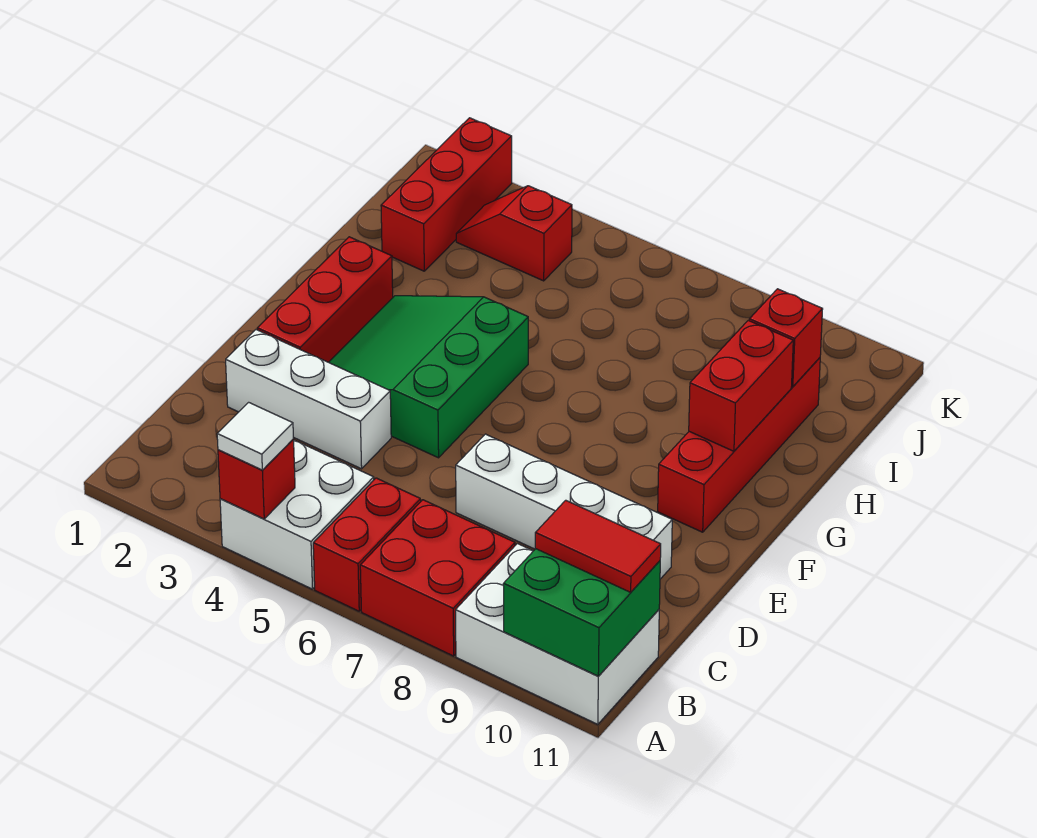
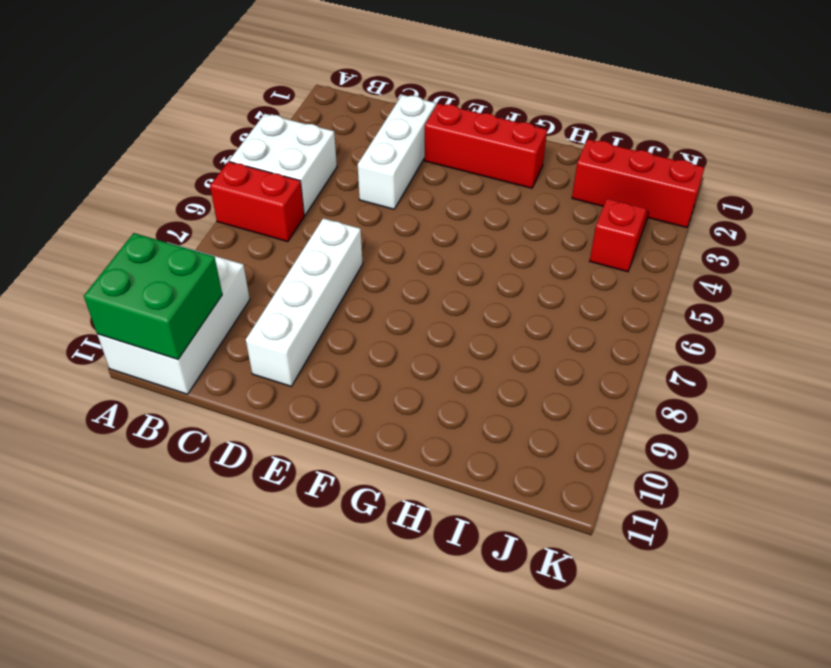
none -> red 2x2 brick [360,500,515,656]
none -> green 3x3 slope [329,296,528,458]
none -> red 1x4 brick [658,358,820,532]

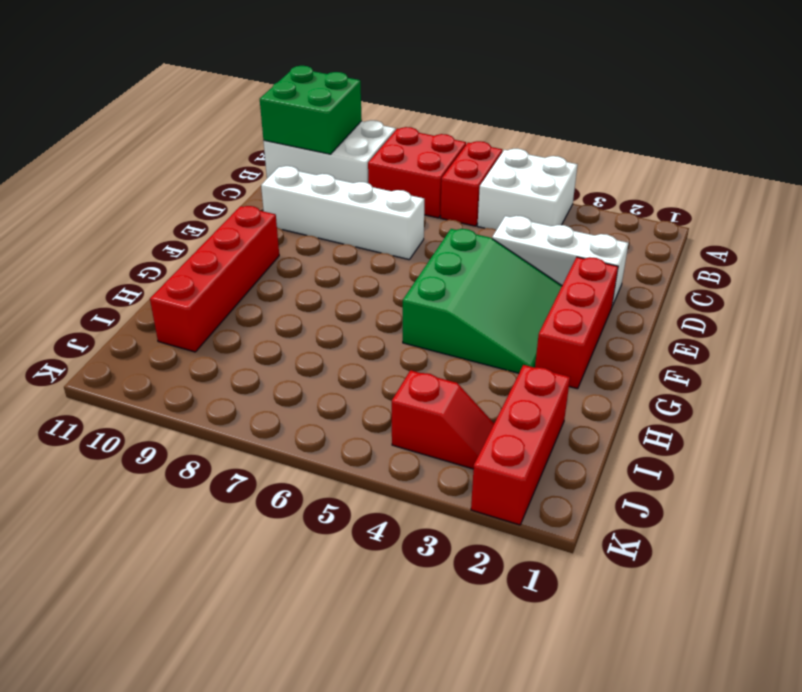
none -> red 1x1 brick [218,440,295,519]
none -> red 1x2 brick [689,320,793,451]
none -> red 1x1 brick [749,289,823,387]

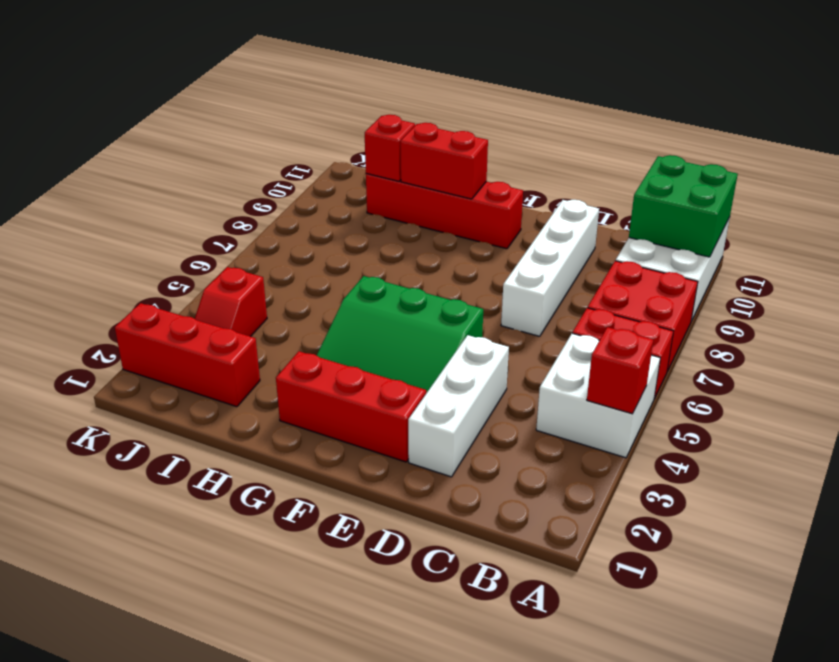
none -> white 1x1 tile [217,402,294,470]
none -> red 1x2 tile [535,500,661,592]

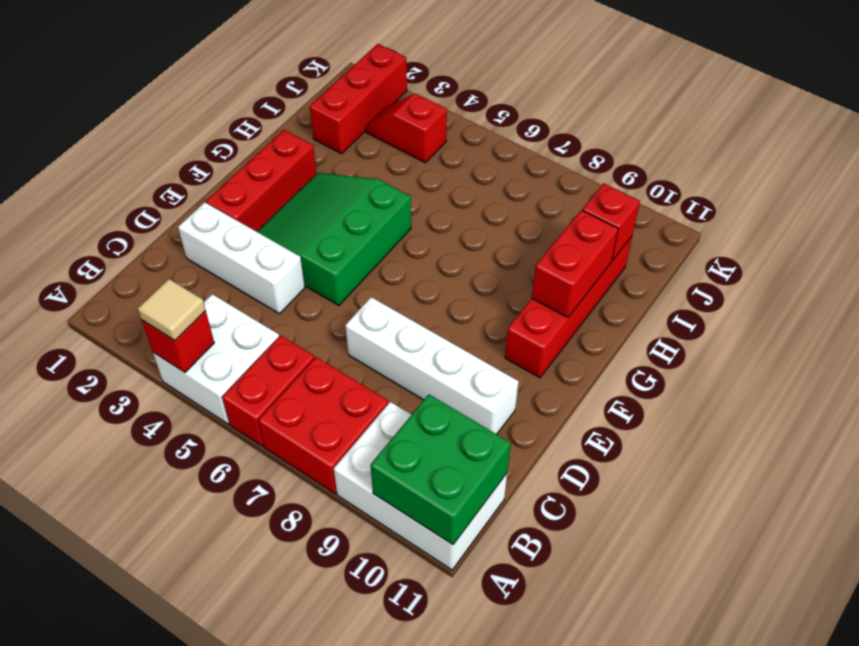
tan 1x1 tile [138,279,206,340] -> white 1x1 tile [217,402,294,470]
none -> red 1x2 tile [535,500,661,592]

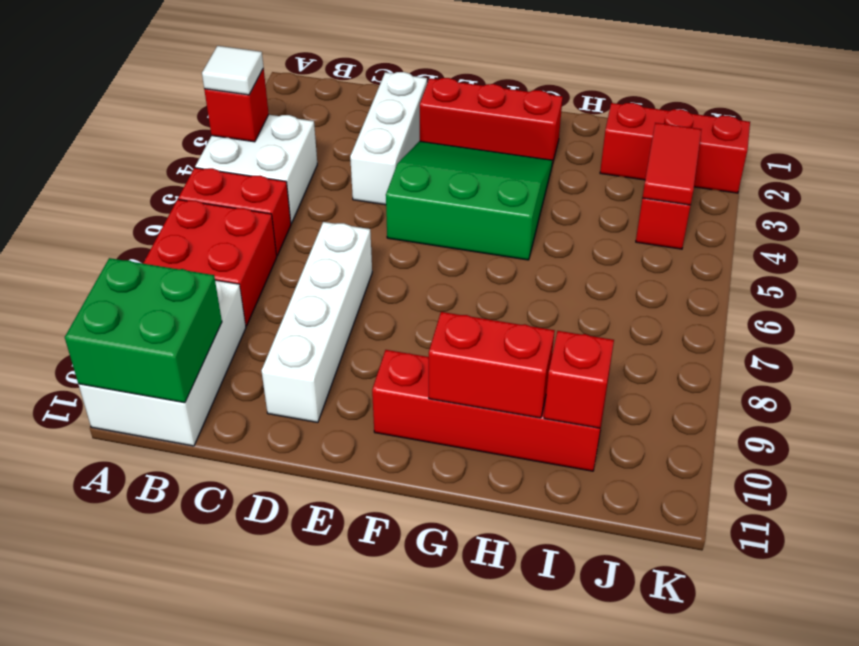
red 1x2 tile [643,123,702,205] -> red 1x2 tile moved to [535,500,661,592]

